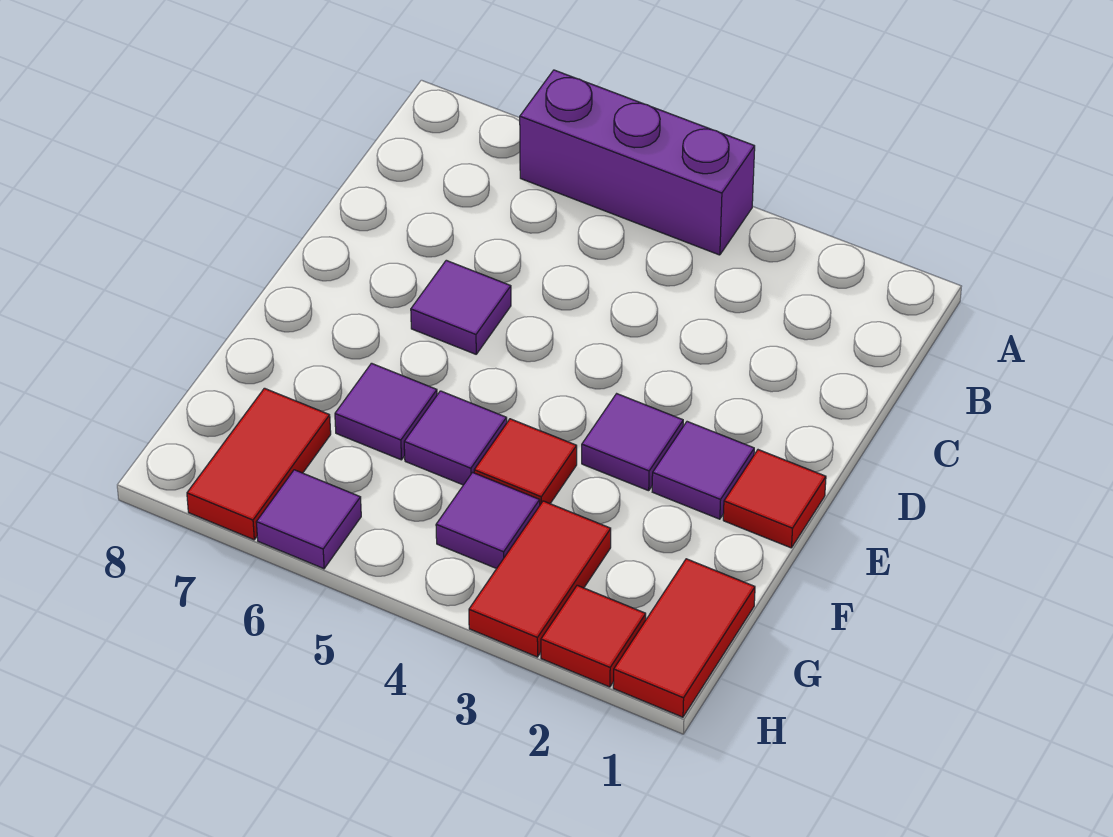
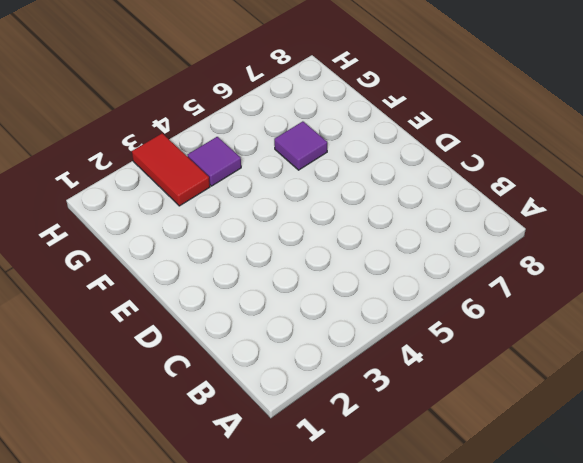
none -> purple 1x3 brick [520,70,755,255]
none -> purple 1x1 tile [411,260,511,354]
none -> red 1x1 tile [723,450,826,548]

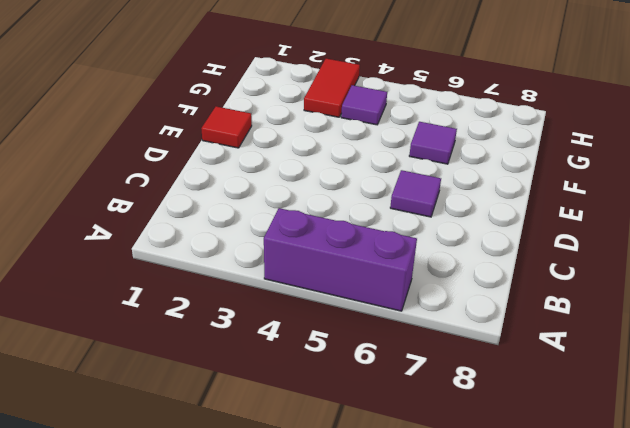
none -> purple 1x1 tile [652,422,754,519]
none -> purple 1x1 tile [582,394,683,491]
none -> red 1x1 tile [474,419,577,505]

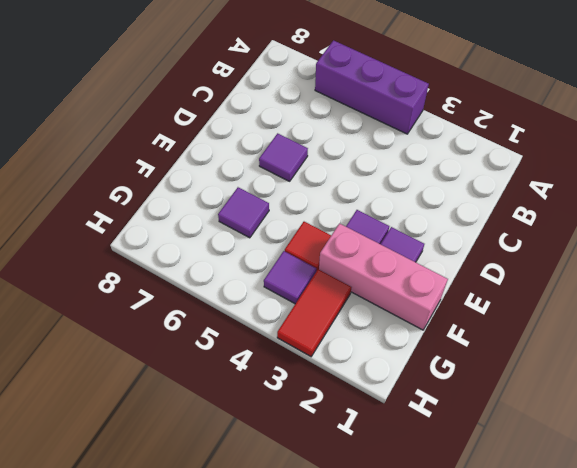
pink 1x3 brick [319,223,448,330] -> none
none -> red 1x1 tile [723,450,826,548]
none -> purple 1x1 tile [404,391,507,485]
none -> red 1x2 tile [613,559,755,717]

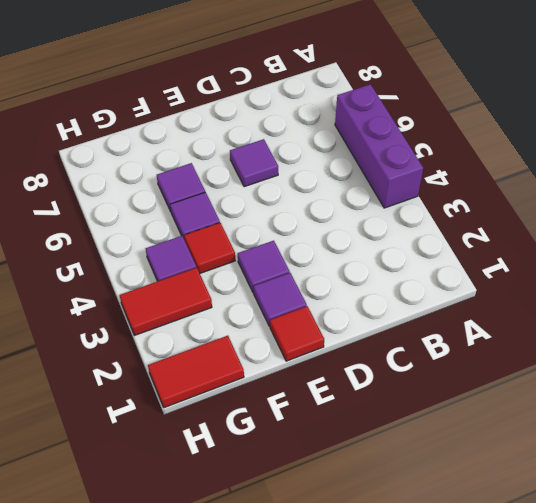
none -> red 1x2 tile [187,388,331,540]
none -> red 1x1 tile [541,585,646,687]
none -> purple 1x1 tile [256,470,361,569]

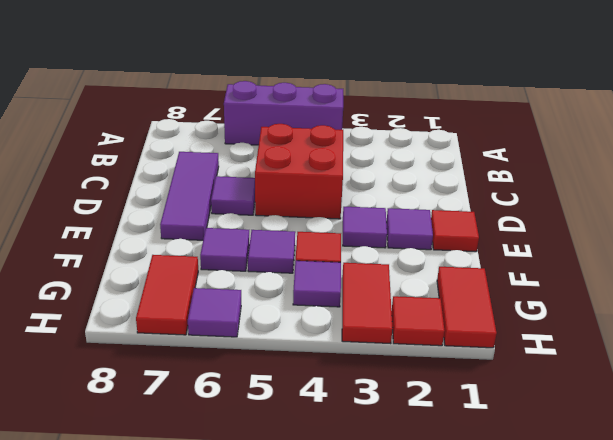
red 2x2 brick [255,124,343,219] -> none
purple 1x3 tile [160,152,219,240] -> none

